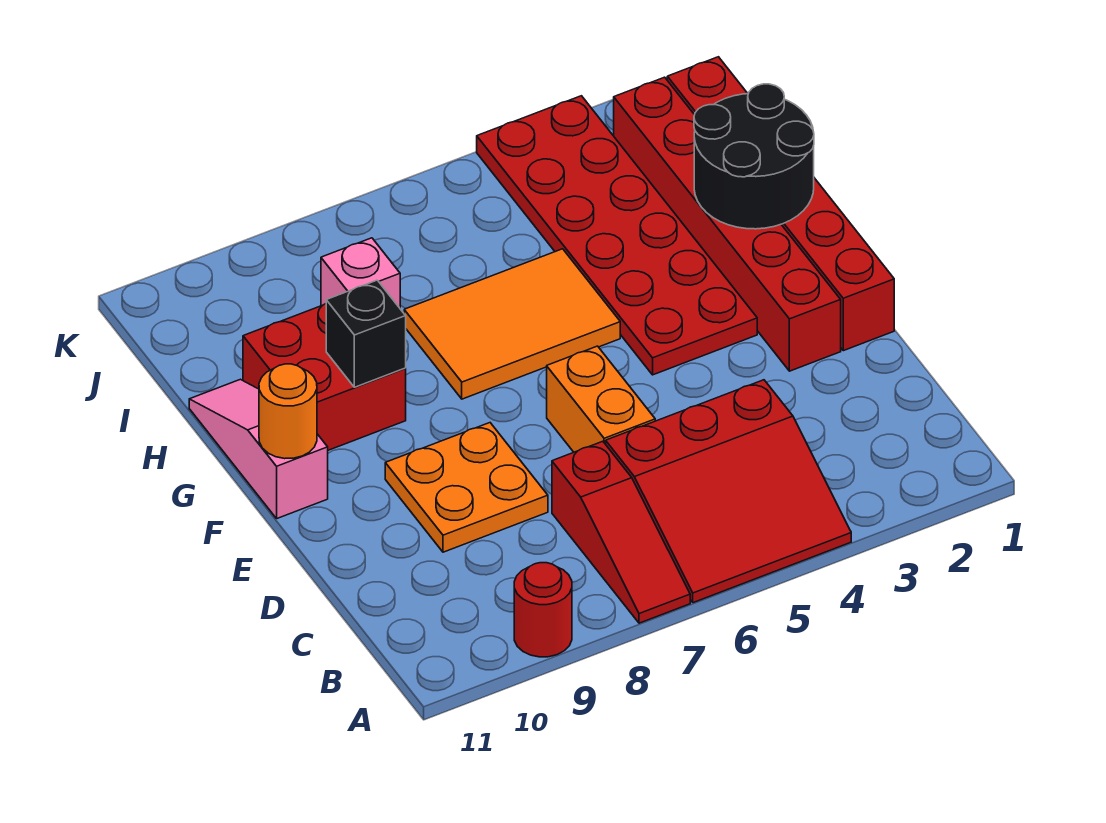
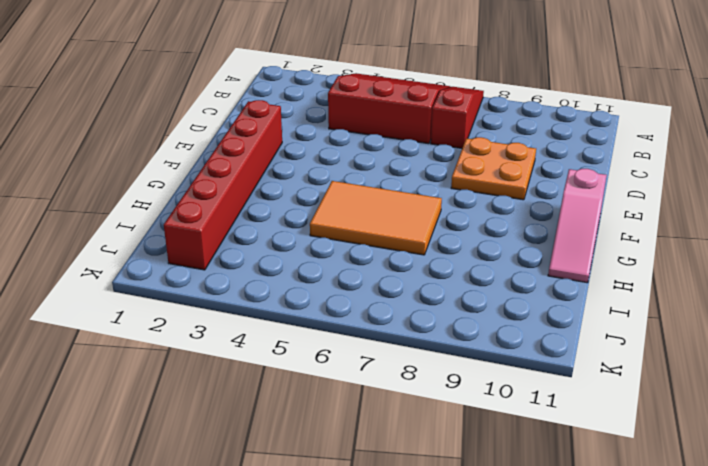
none -> red 1x1 round brick [514,563,572,657]
none -> orange 1x2 brick [547,346,655,452]
none -> red 1x6 brick [667,57,894,351]

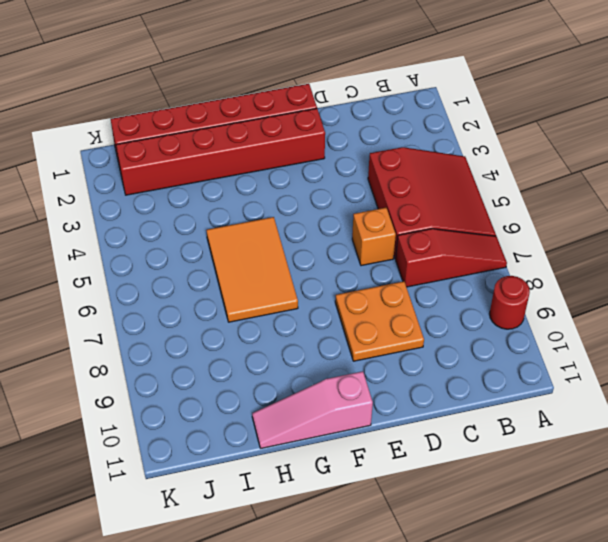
orange 1x1 brick [352,208,396,266] -> orange 1x2 brick [547,346,655,452]
none -> red 2x6 plate [477,96,757,375]
none -> red 2x2 brick [243,304,406,450]
none -> pink 1x1 brick [321,238,400,308]

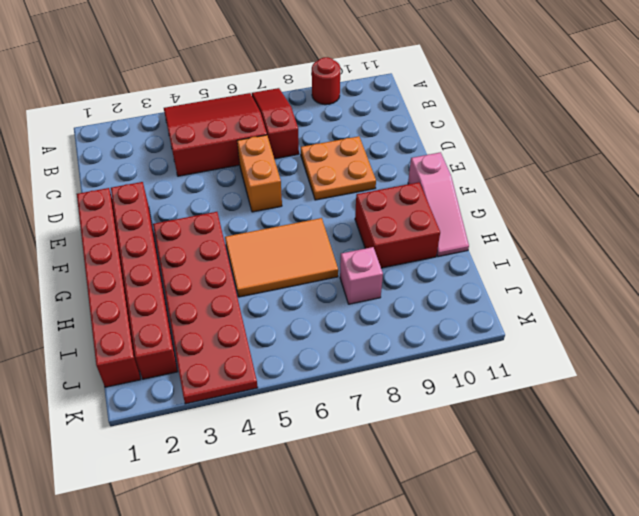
none -> orange 1x1 round brick [259,364,317,459]
none -> black 2x2 round brick [694,84,814,229]
none -> black 1x1 brick [326,280,406,387]

